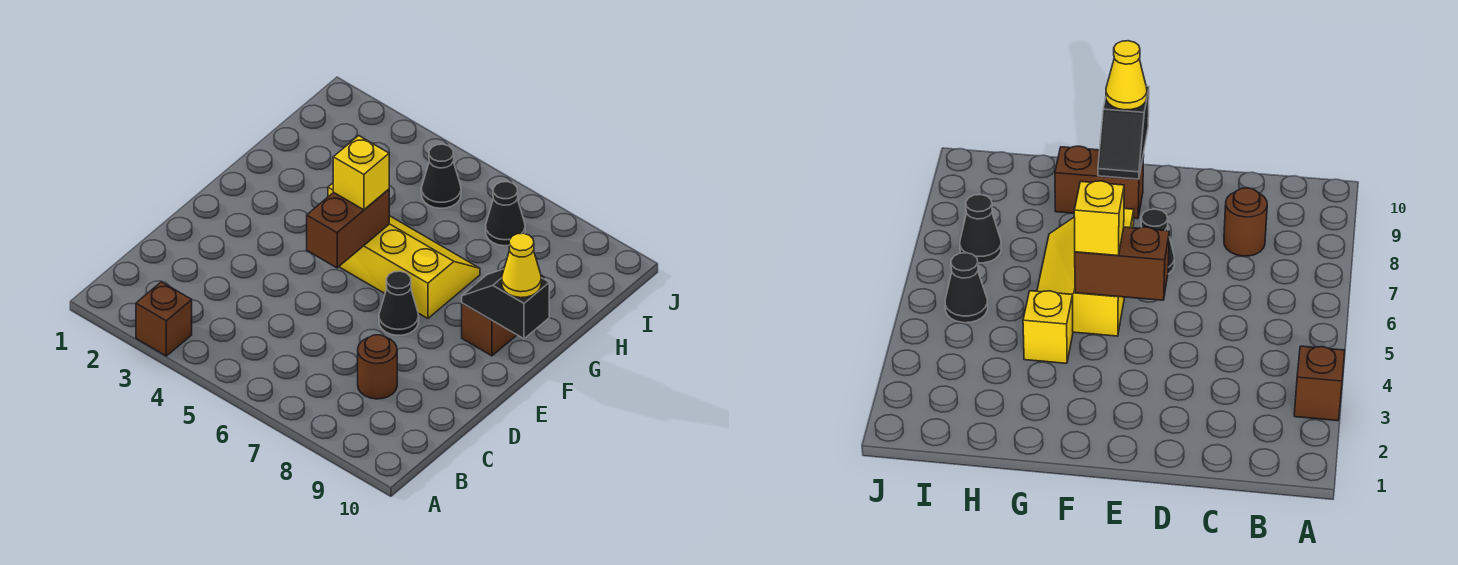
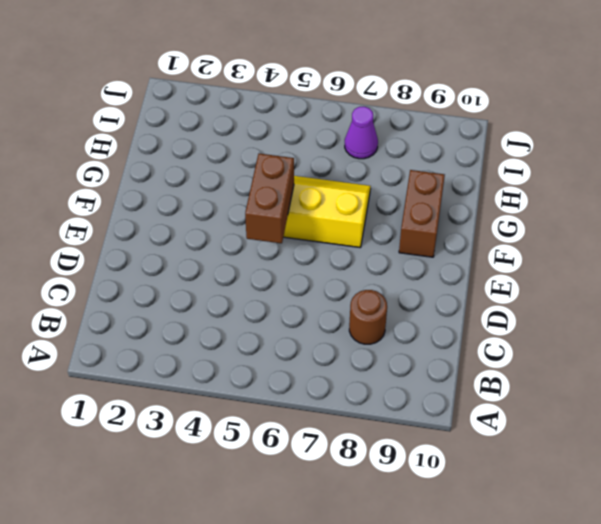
purple 1x1 cone [345,106,378,159] -> black 1x1 cone [486,182,525,246]
none -> brown 1x1 brick [136,282,192,356]
none -> black 1x1 cone [379,271,419,335]
none -> yellow 1x1 brick [1023,291,1073,363]

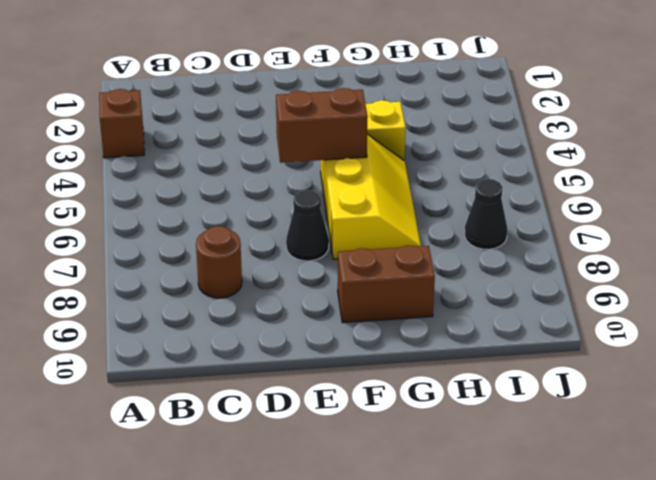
none -> black 1x1 cone [421,144,461,208]
none -> black 1x2 slope [462,269,549,339]
none -> yellow 1x1 brick [333,136,389,210]

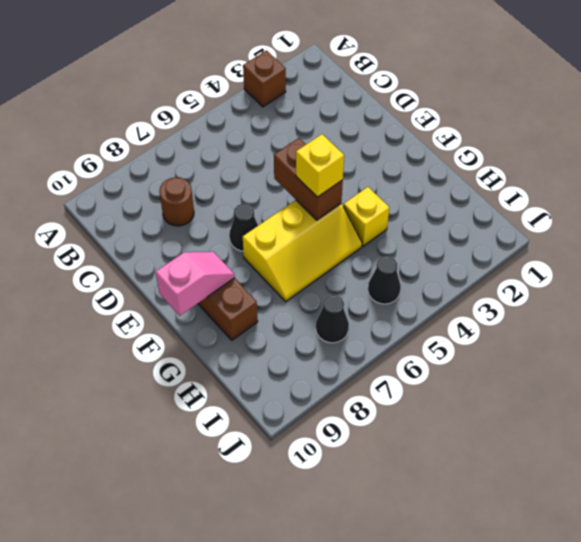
pink 1x2 slope [156,252,235,316] -> black 1x2 slope [462,269,549,339]
none -> yellow 1x1 cone [502,233,541,298]

